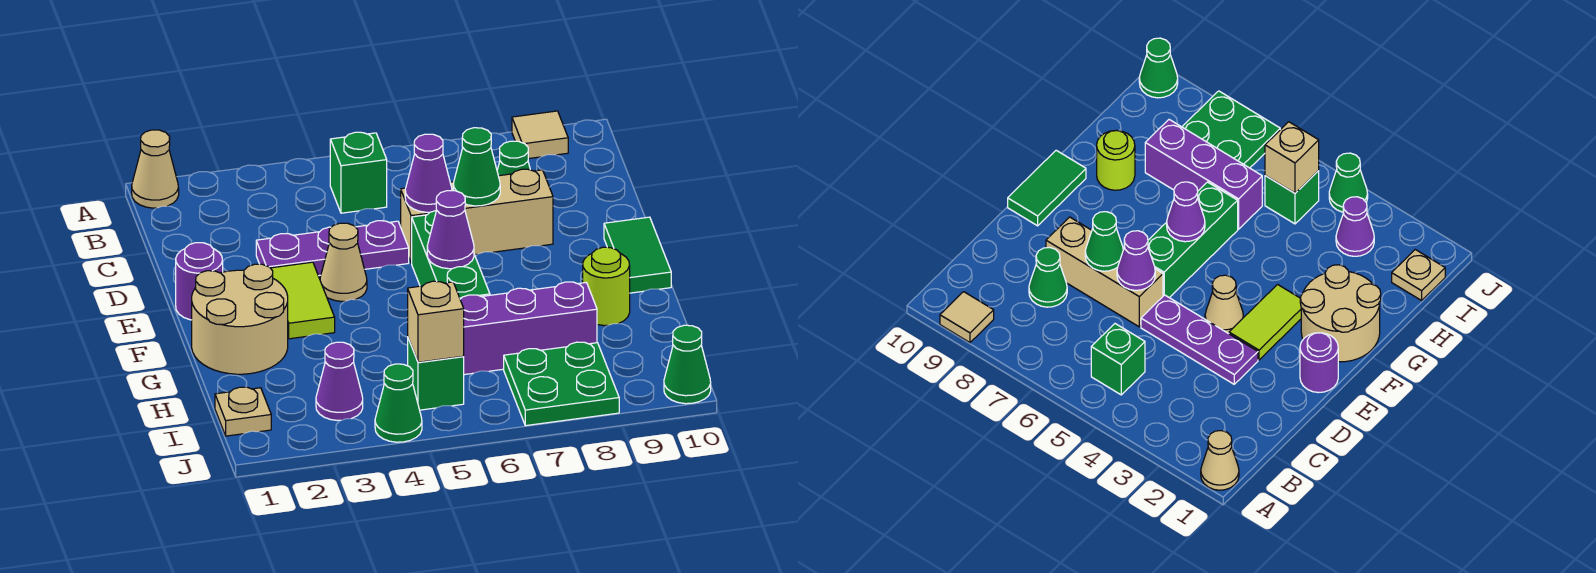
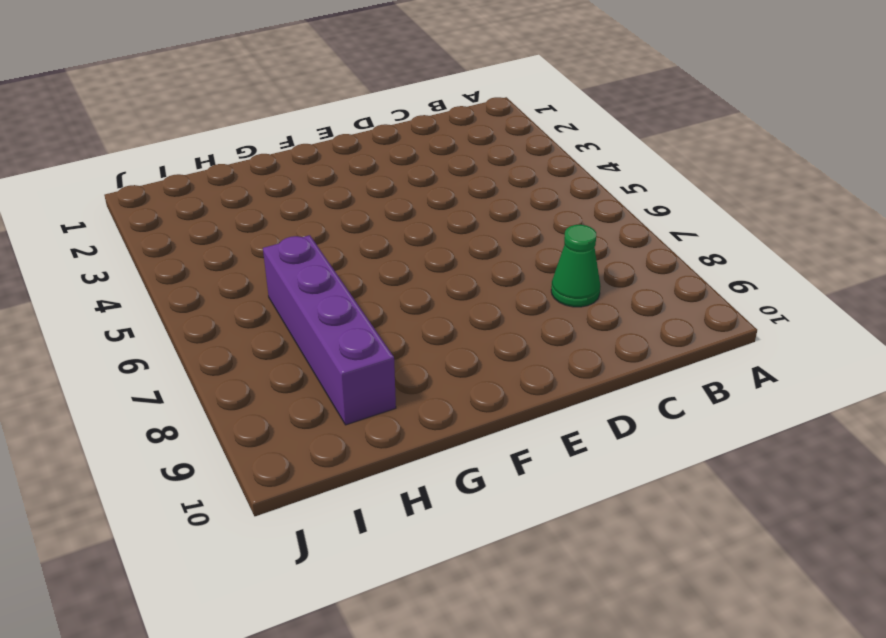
purple 1x4 brick [263,235,396,425] -> purple 1x3 brick [460,282,597,375]
none -> tan 1x1 cone [132,130,179,208]
none -> tan 1x1 tile [512,111,568,159]
none -> green 1x1 brick [330,132,387,213]

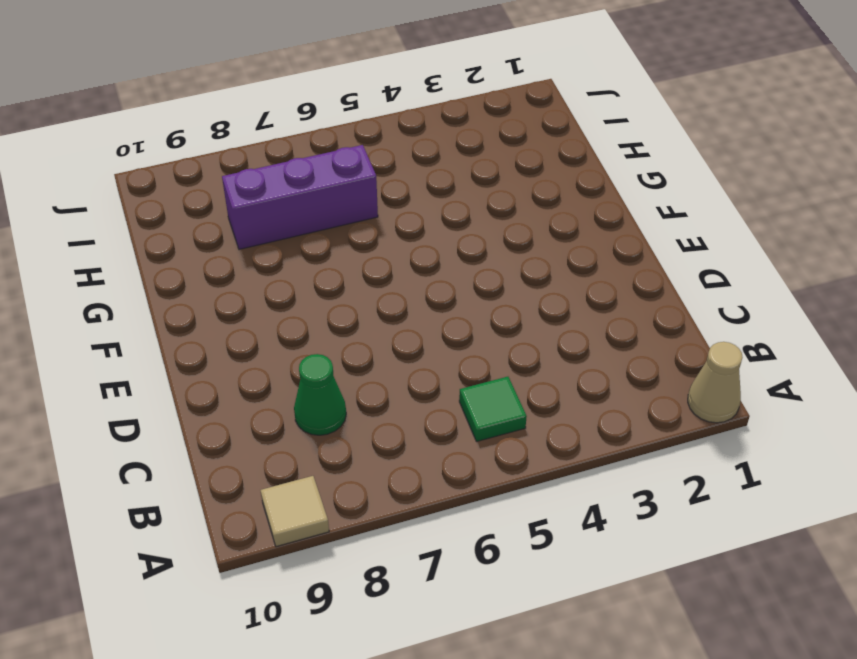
green 1x1 tile [459,377,527,442] -> green 1x1 brick [330,132,387,213]
none -> purple 1x3 plate [256,221,409,276]
none -> tan 1x3 brick [401,169,553,263]
none -> purple 1x1 round brick [176,243,223,320]

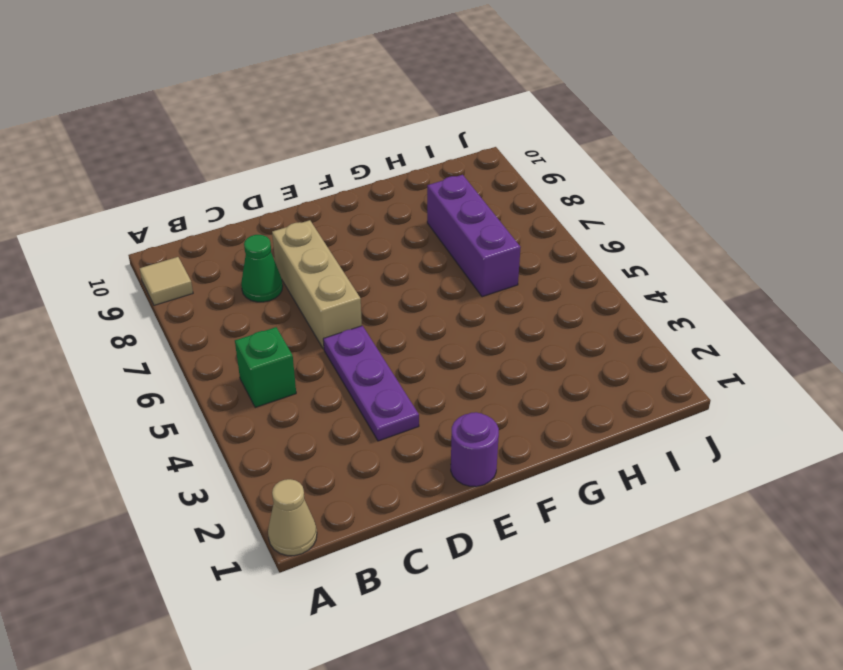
none -> lime 1x2 tile [271,262,335,339]
none -> tan 1x1 cone [320,223,367,301]
none -> green 1x3 brick [412,211,490,299]

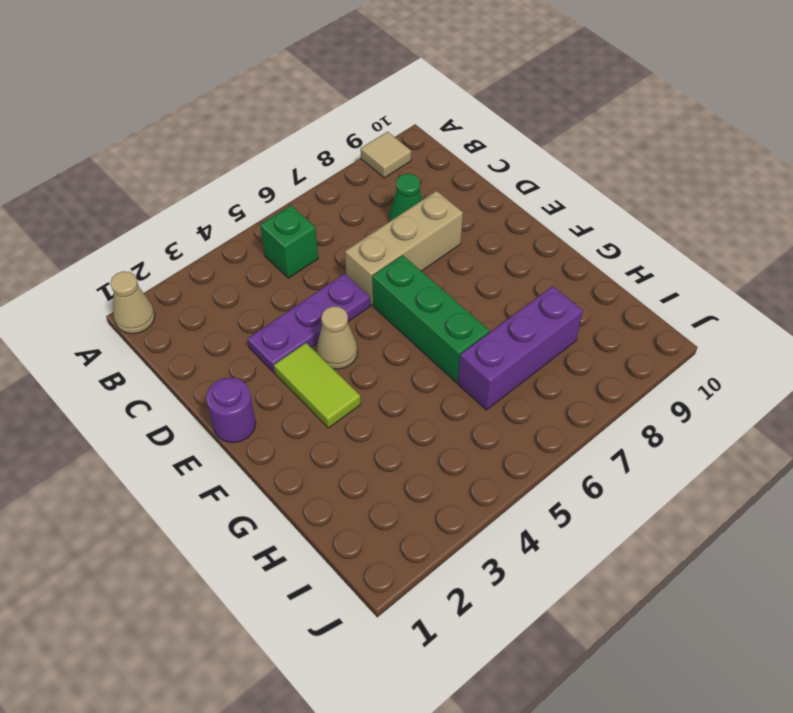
none -> green 1x2 tile [604,217,671,293]
none -> tan 2x2 round brick [192,264,288,374]
none -> lime 1x1 round brick [583,247,630,326]

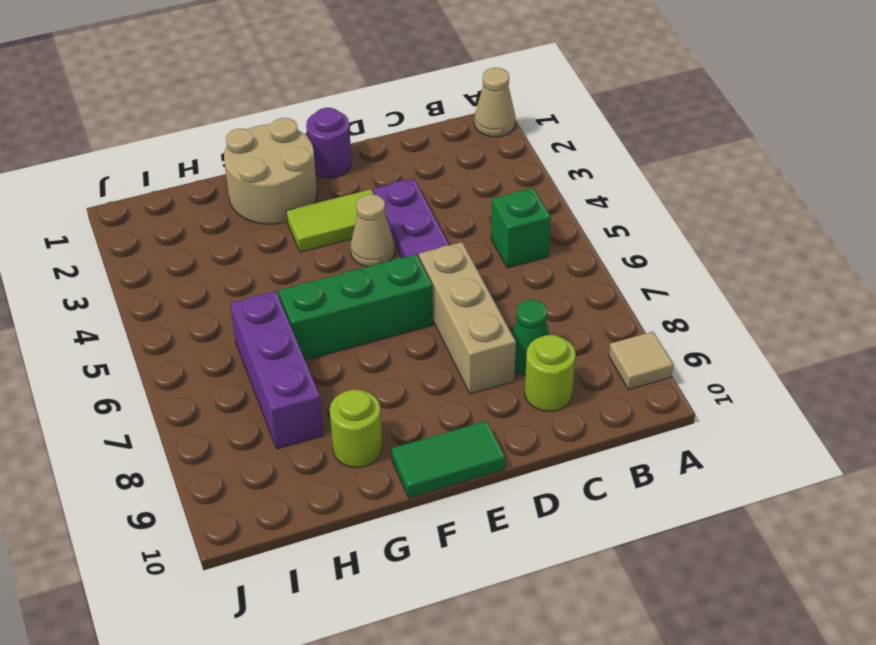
lime 1x1 round brick [525,335,576,412] -> none
none -> tan 1x1 plate [215,387,271,436]
none -> purple 1x1 cone [316,342,363,421]
none -> green 1x1 brick [408,338,464,410]

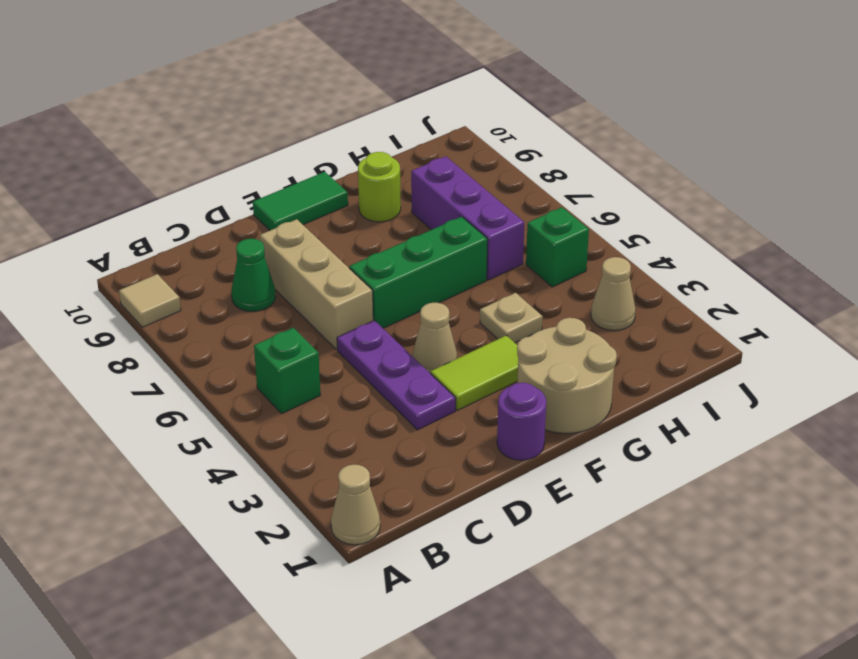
tan 1x1 plate [480,293,543,343] -> tan 1x1 plate moved to [215,387,271,436]
tan 1x1 cone [591,257,636,331] -> purple 1x1 cone [316,342,363,421]
none -> green 2x2 plate [504,342,619,426]
none -> green 1x1 cone [375,364,422,442]
none -> green 1x1 cone [664,325,711,404]

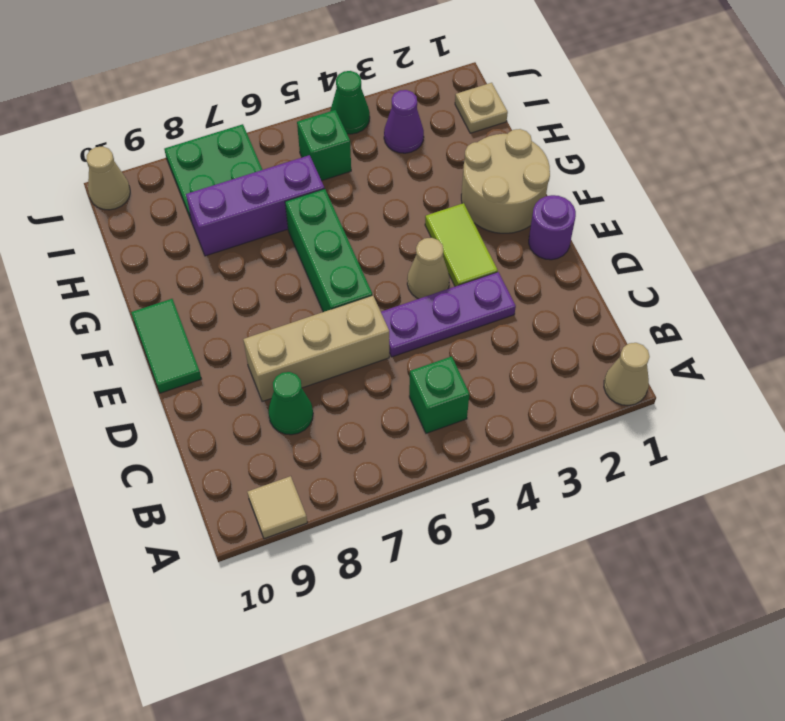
tan 1x1 cone [87,146,130,210] -> green 1x1 cone [664,325,711,404]
none -> lime 1x1 round brick [583,247,630,326]
none -> purple 1x1 cone [405,134,452,212]
none -> green 1x1 cone [453,128,500,206]

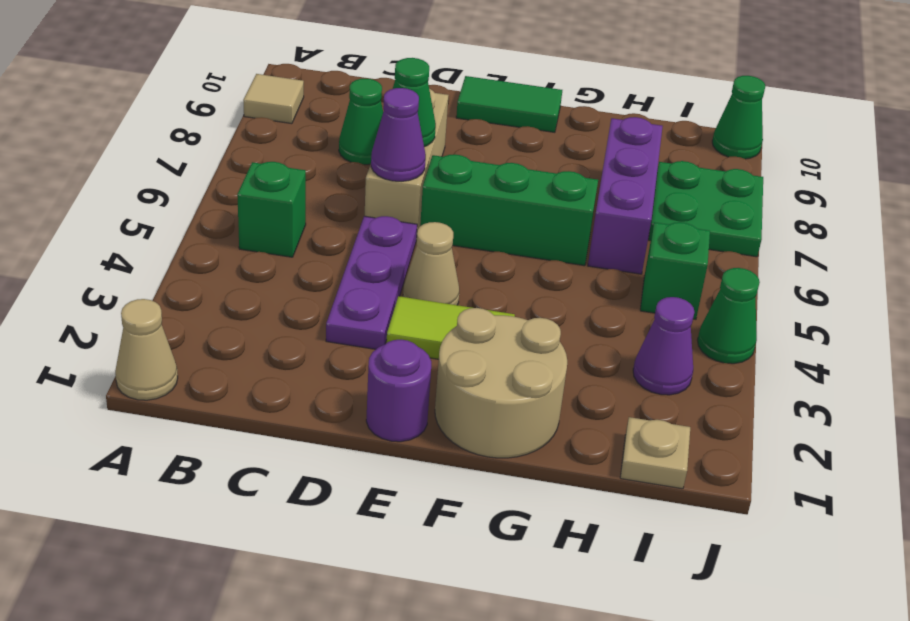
none -> lime 1x1 round brick [583,247,630,326]
none -> purple 1x1 cone [427,191,474,269]
none -> tan 1x1 brick [408,281,464,362]

